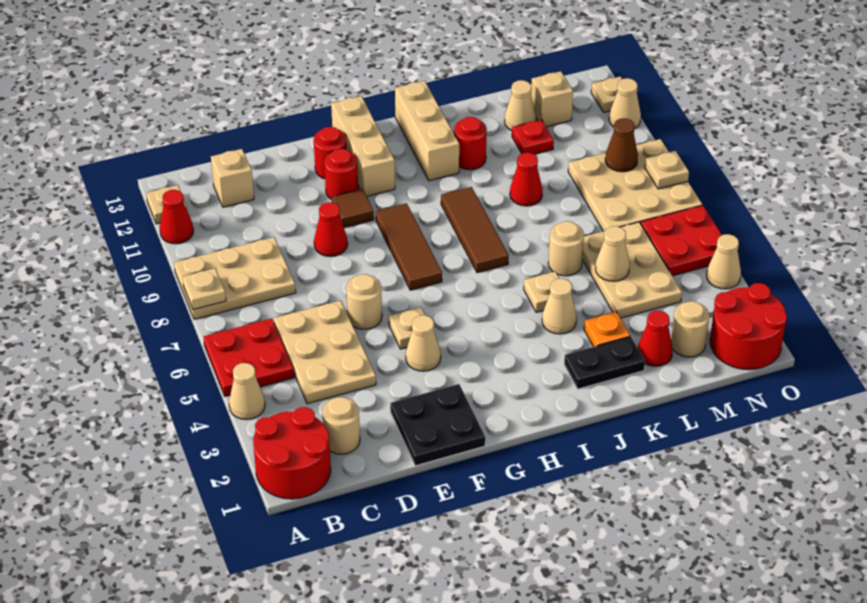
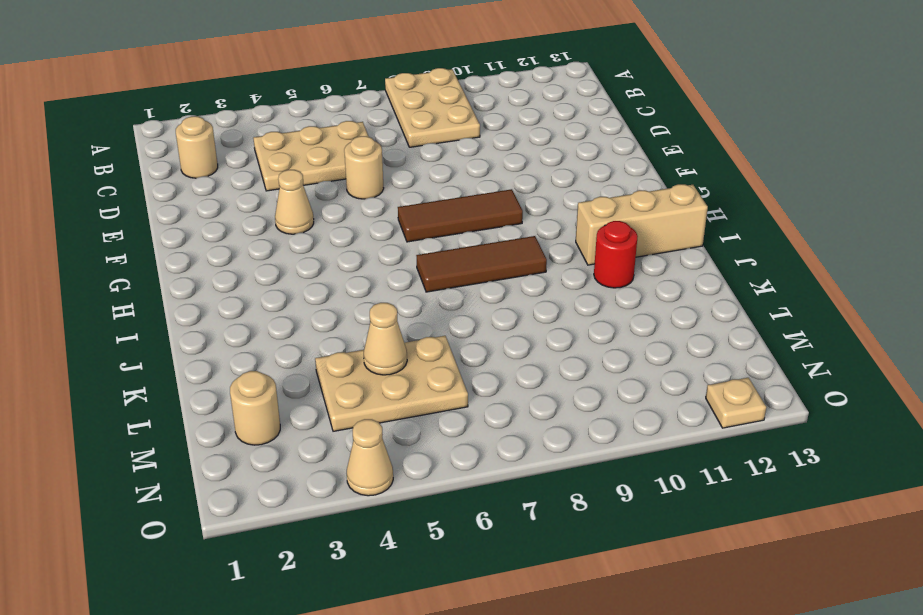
none -> red 2x2 round brick [253,407,331,499]
none -> tan 1x1 cone [229,363,265,419]
none -> red 2x2 plate [204,318,294,396]
none -> red 1x1 cone [160,190,193,244]

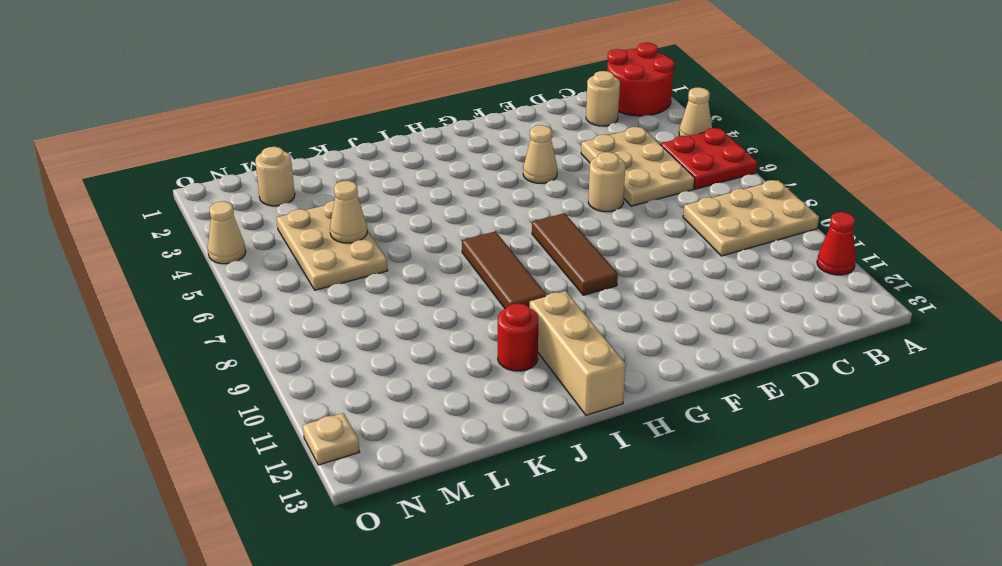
none -> tan 1x1 plate [146,185,187,224]
none -> tan 1x1 brick [211,149,254,207]
none -> black 2x2 plate [390,384,485,466]
none -> red 1x1 cone [314,202,348,256]

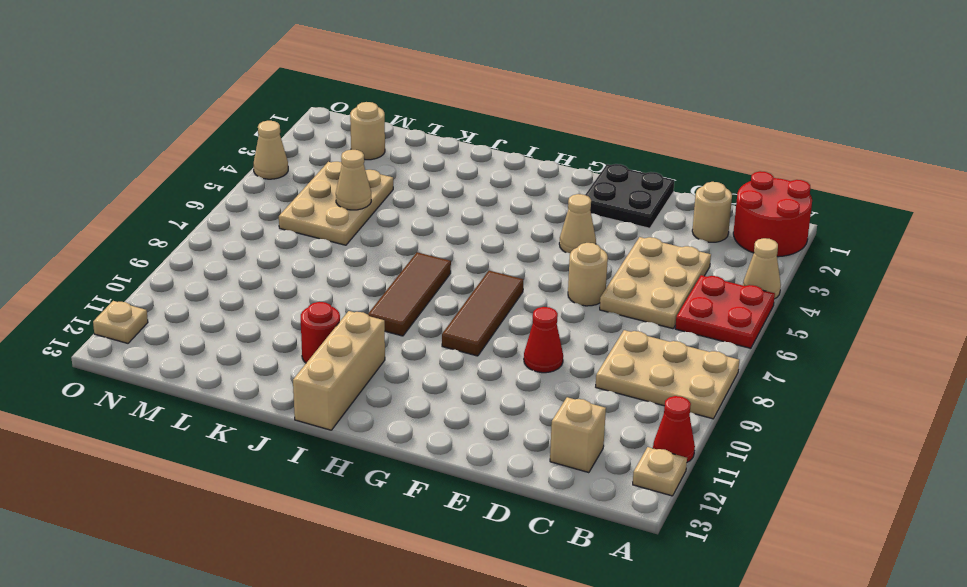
none -> tan 1x1 plate [389,307,425,349]
none -> brown 1x1 tile [332,189,374,228]
none -> red 1x1 round brick [324,149,358,199]
none -> red 1x1 round brick [314,127,347,179]

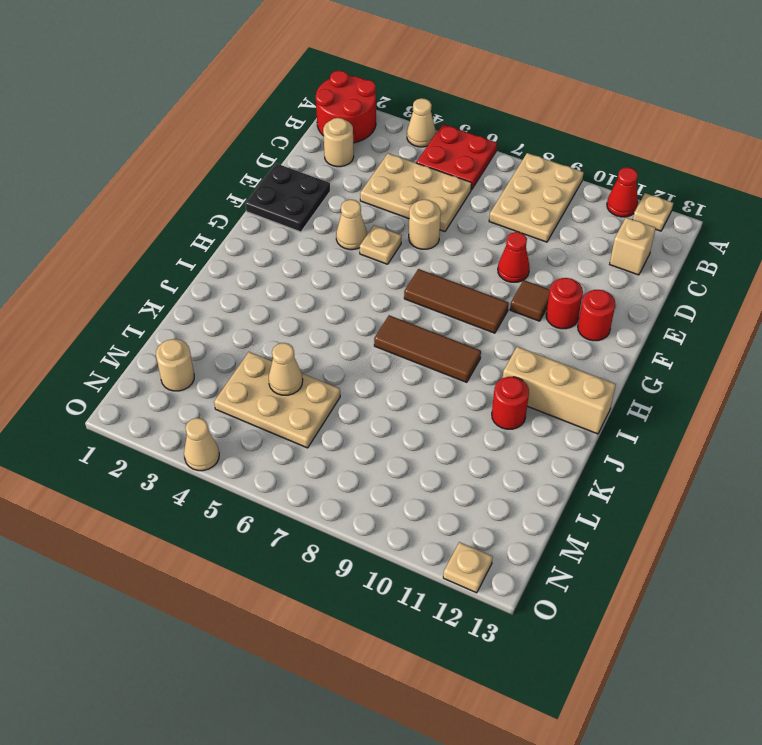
none -> tan 1x3 brick [331,96,395,196]
none -> black 1x2 plate [564,337,645,389]
none -> tan 1x1 cone [542,279,577,334]
none -> tan 1x1 plate [524,272,560,312]

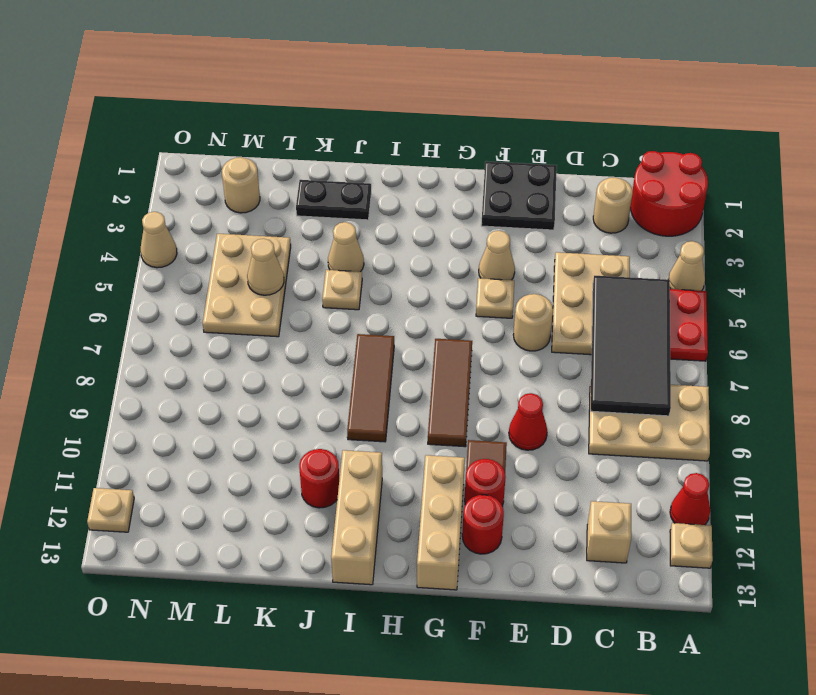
black 2x4 tile [591,276,671,416] -> none
none -> orange 1x1 plate [584,312,630,347]
none -> tan 1x1 round brick [548,221,584,276]
none -> red 1x1 cone [510,153,543,206]
none -> red 1x1 cone [638,311,673,366]

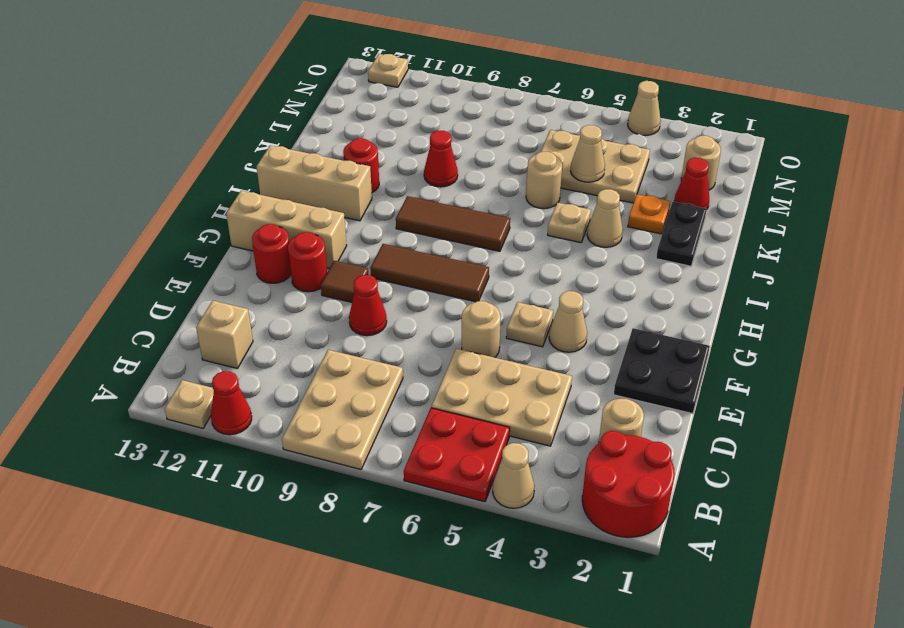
none -> red 1x1 plate [512,120,554,154]
none -> tan 1x1 cone [504,80,536,131]
none -> tan 3x3 plate [568,139,702,231]
none -> tan 1x1 brick [531,71,573,127]

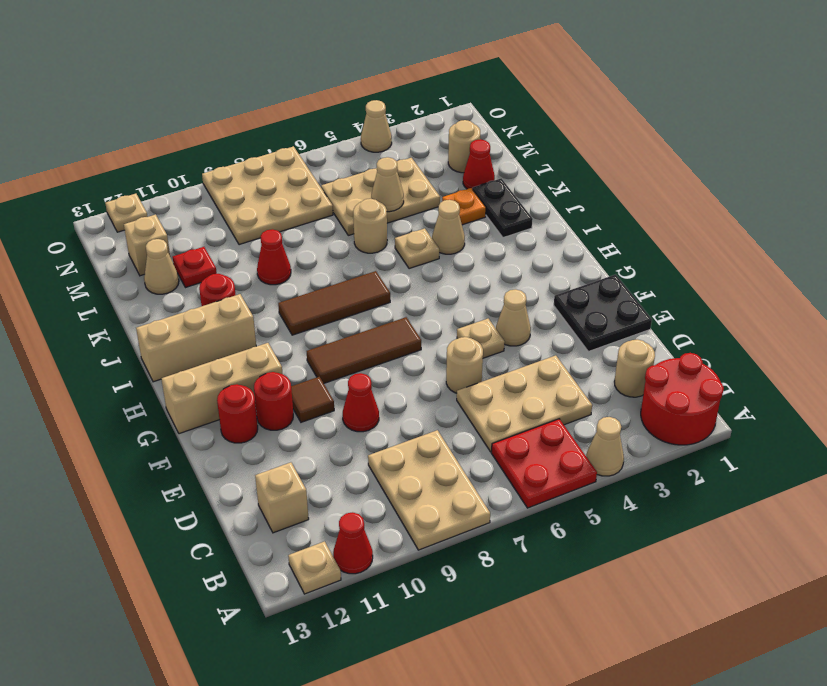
none -> red 2x2 round brick [710,283,787,370]
none -> red 2x2 plate [641,205,722,276]
none -> tan 1x1 cone [609,78,641,129]
none -> tan 1x1 plate [183,268,226,310]

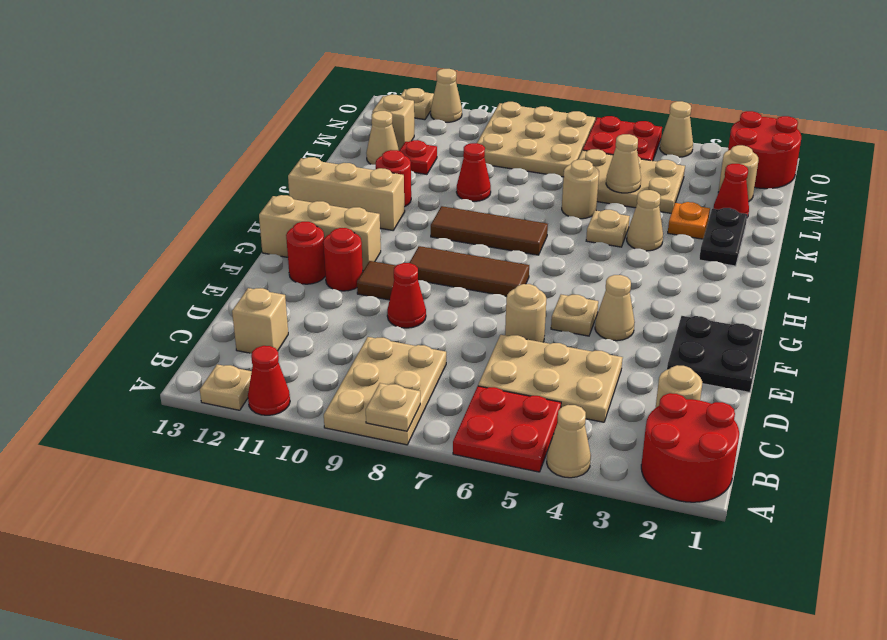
none -> brown 1x1 cone [605,118,638,172]
none -> tan 1x1 plate [645,151,689,189]

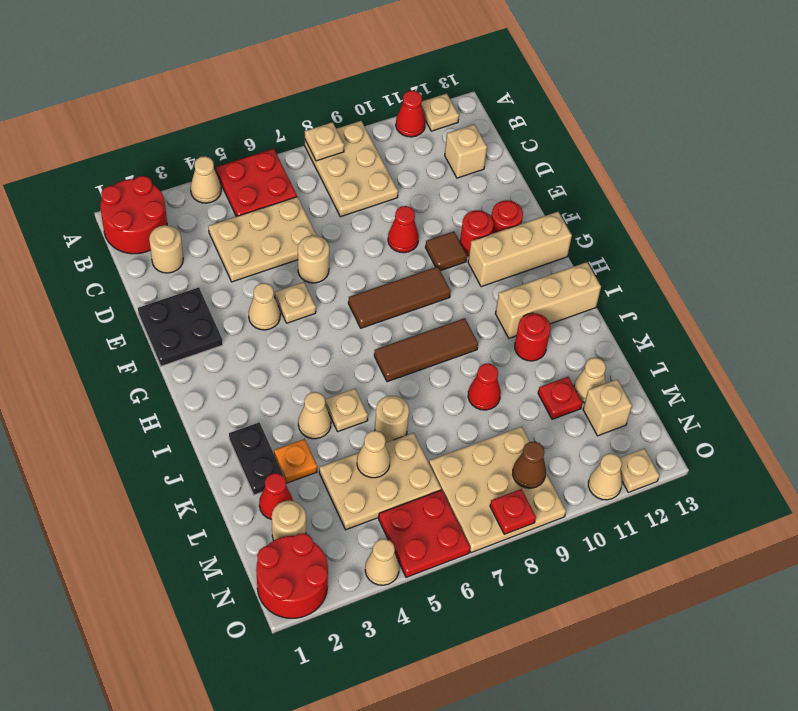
red 1x1 plate [490,489,536,534] -> tan 1x1 plate [645,151,689,189]

